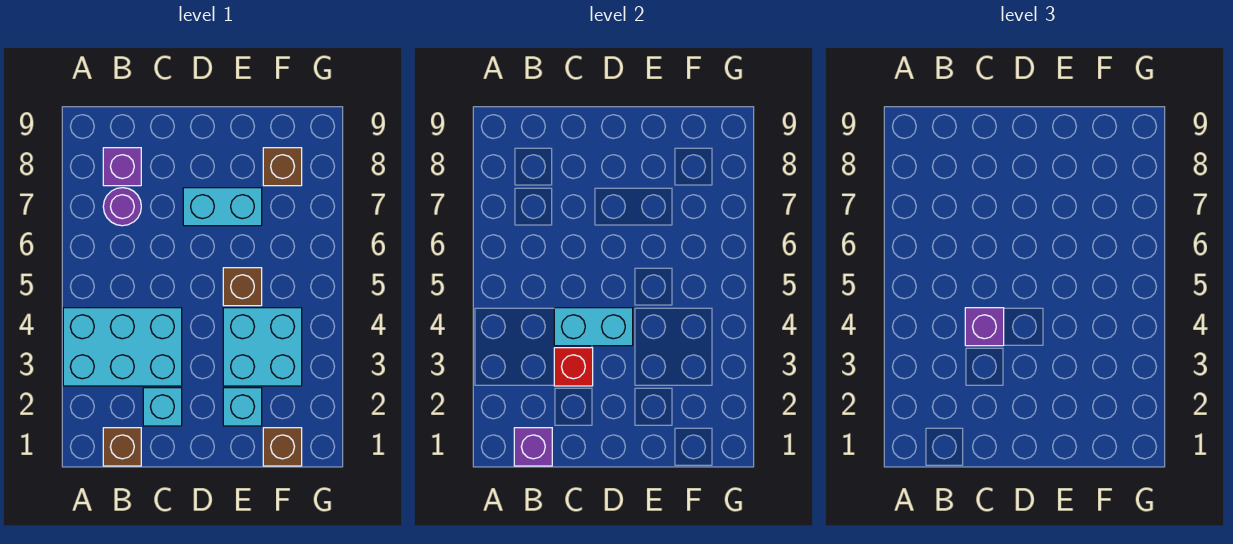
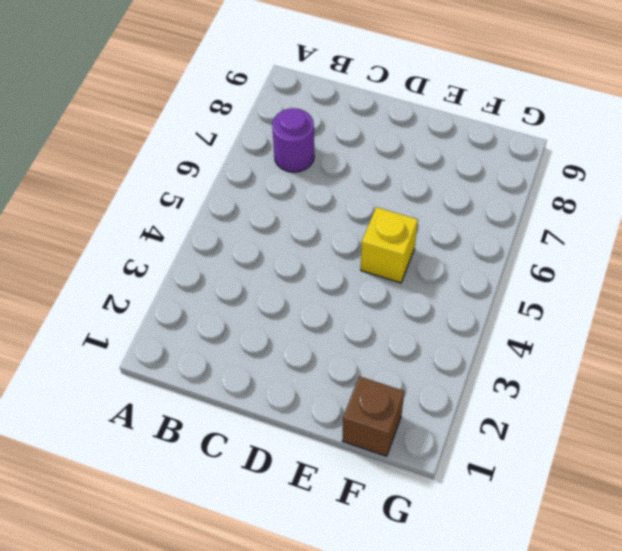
yellow 1x1 brick [361,207,418,283] -> brown 1x1 brick [223,268,262,306]
none -> cyan 2x3 brick [63,308,182,386]
none -> brown 1x1 brick [103,428,141,466]
none -> purple 1x1 brick [103,148,141,186]

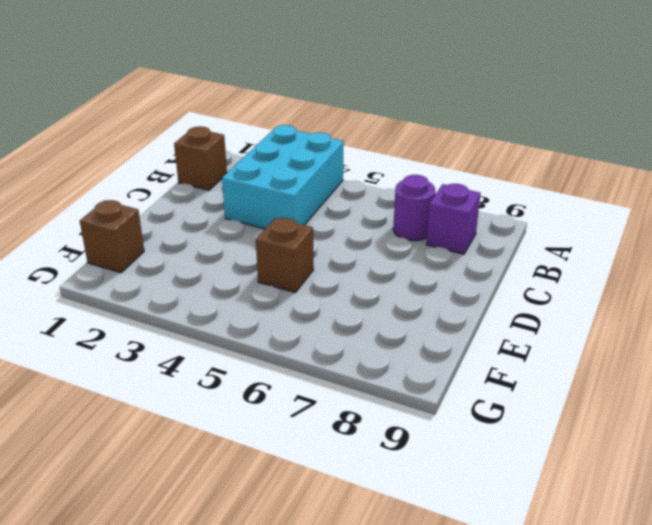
none -> cyan 1x1 brick [143,388,182,426]
none -> cyan 1x2 brick [183,188,262,226]
none -> cyan 1x1 brick [223,388,262,426]

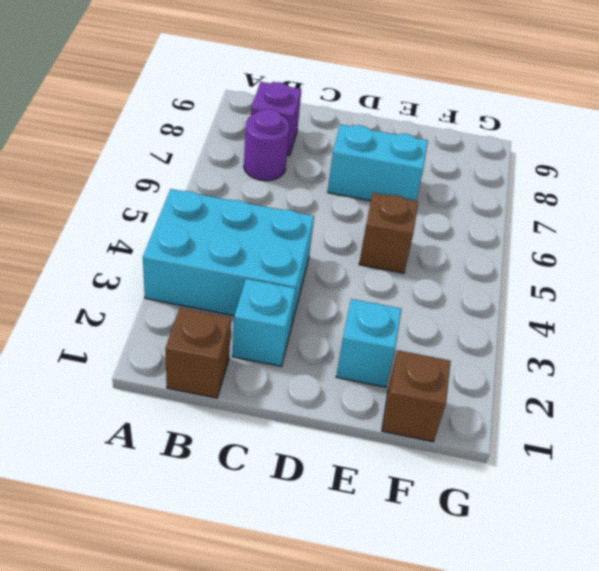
none -> cyan 2x2 brick [223,308,302,386]
none -> brown 1x1 brick [263,148,302,186]
none -> purple 1x1 brick [514,428,552,466]

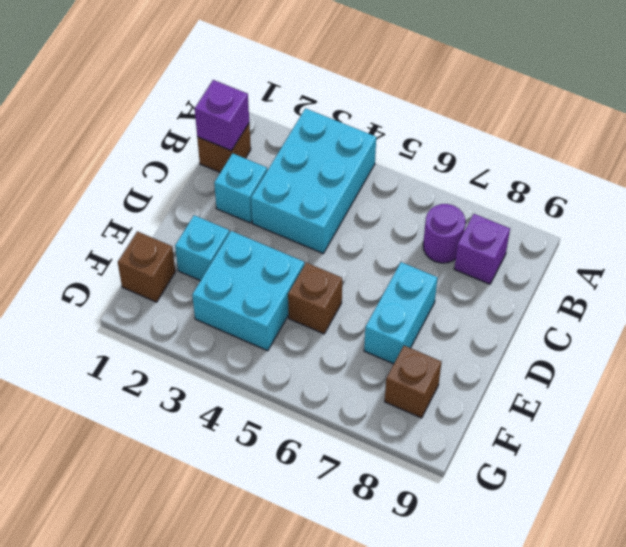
none -> red 1x1 brick [554,348,593,386]
none -> cyan 1x2 brick [554,308,633,346]
none -> purple 1x1 brick [965,308,1004,346]

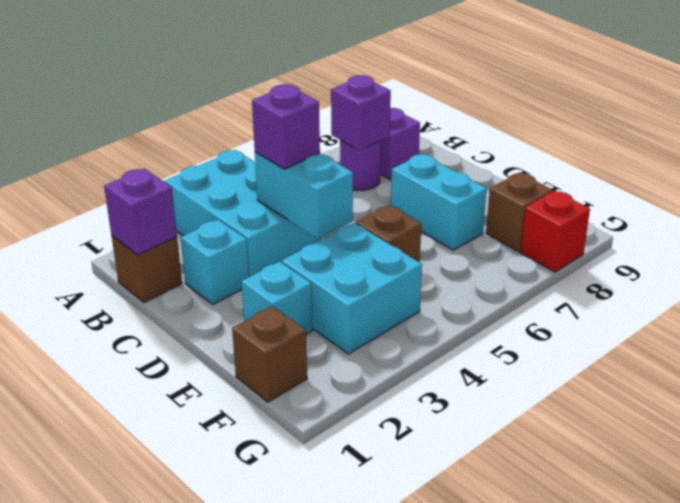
purple 1x1 brick [331,75,391,150] -> none
red 1x1 brick [521,191,590,272] -> red 1x1 brick moved to [554,348,593,386]

